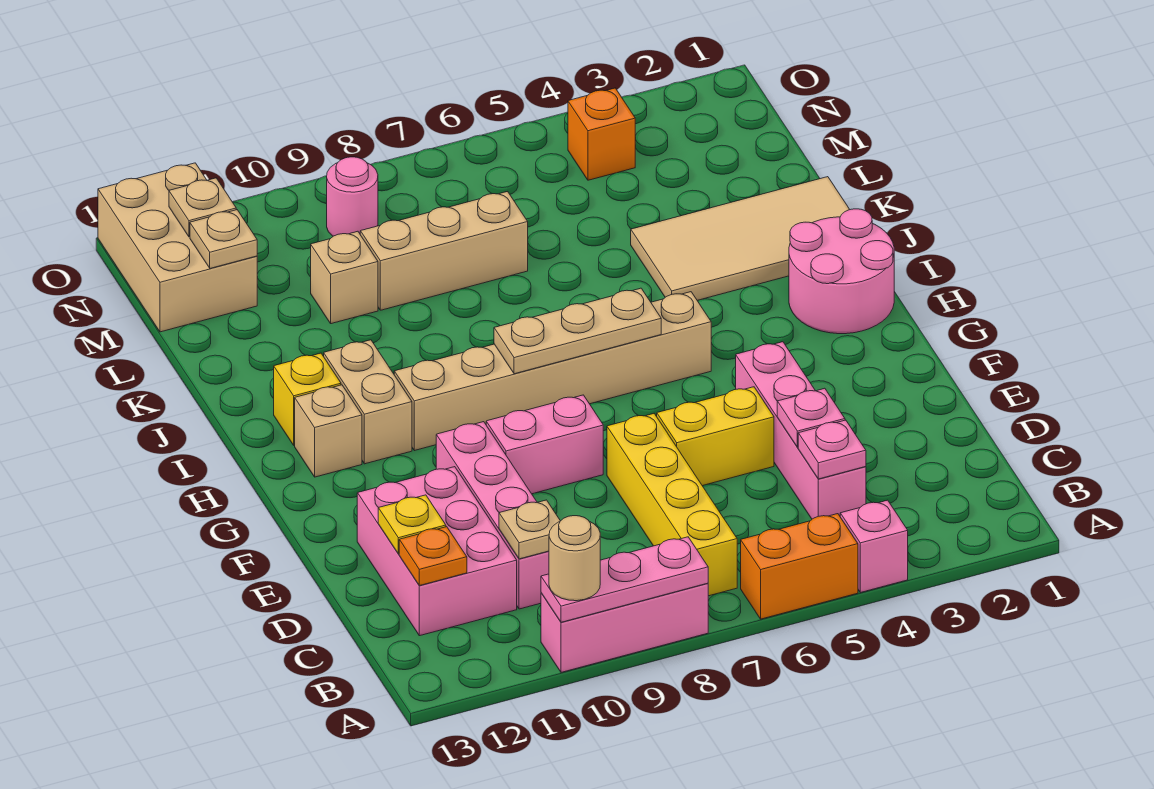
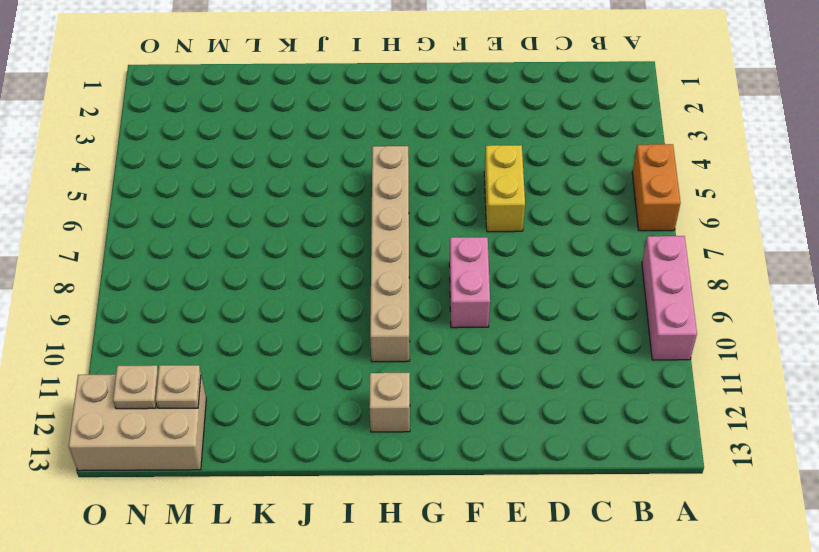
none -> pink 1x1 brick [840,500,908,593]
none -> yellow 1x4 brick [607,414,737,596]
none -> pink 1x4 brick [736,342,866,519]
none -> pink 1x4 brick [436,422,549,609]

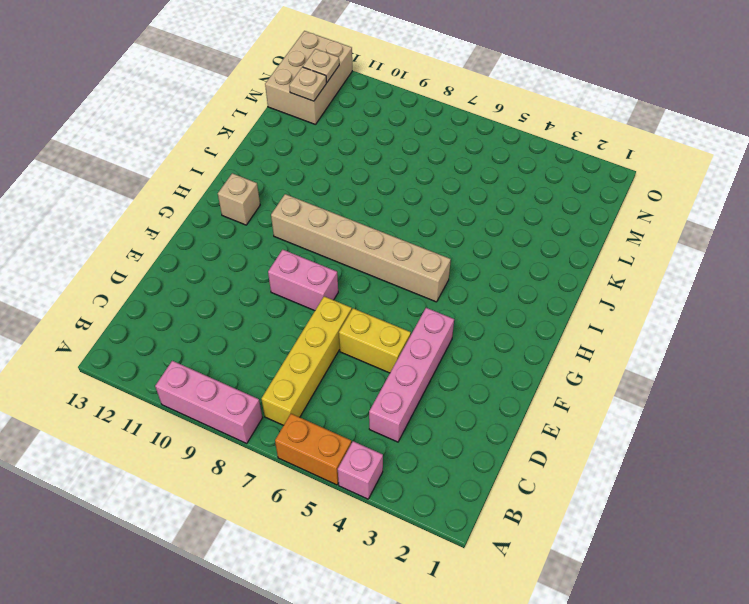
none -> pink 1x4 brick [436,422,549,609]
none -> pink 2x3 brick [357,467,517,636]
none -> pink 2x2 round brick [789,209,894,334]
none -> tan 1x2 brick [324,340,412,464]

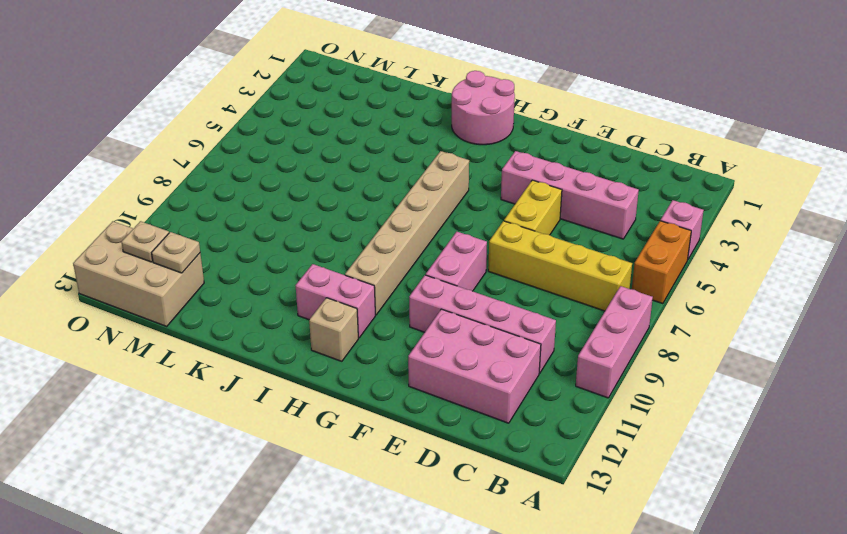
pink 1x2 brick [296,264,375,338] -> tan 1x2 brick [324,340,412,464]
none -> yellow 1x1 brick [274,353,341,445]
none -> tan 2x4 tile [631,177,850,301]
none -> tan 1x3 brick [360,192,528,310]
none -> tan 1x1 brick [311,231,378,324]

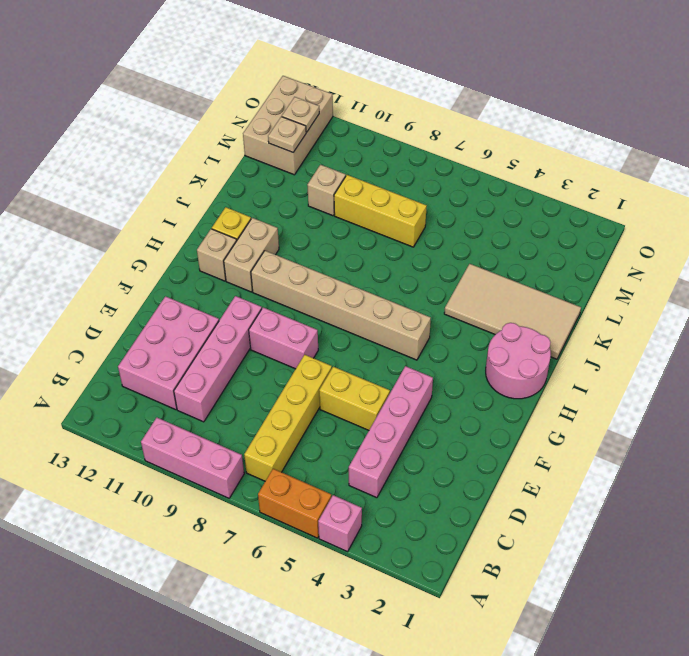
yellow 1x3 brick [334,175,427,247] -> tan 1x3 brick [360,192,528,310]
none -> orange 1x1 brick [568,88,635,180]
none -> pink 1x1 round brick [327,157,378,236]
none -> pink 1x3 plate [541,537,708,622]
none -> pink 1x1 plate [798,420,866,479]

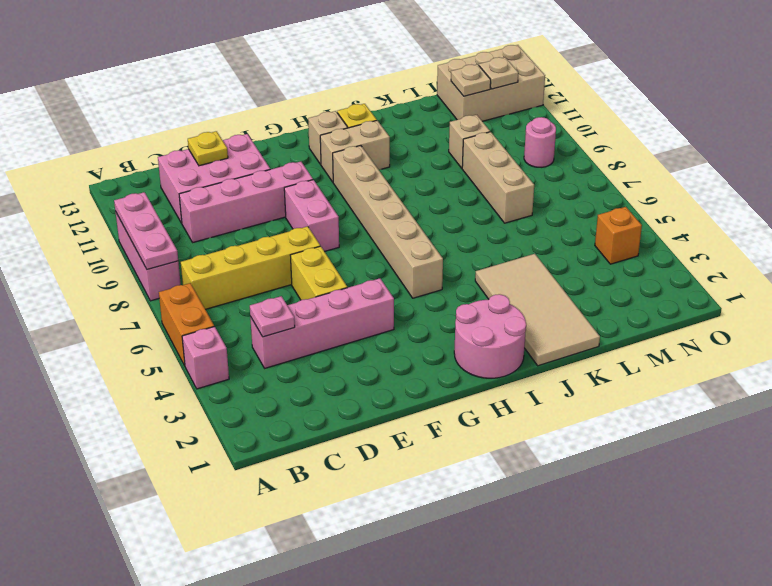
none -> tan 1x1 plate [499,500,560,559]
none -> orange 1x1 plate [399,527,467,586]
none -> pink 1x1 plate [777,388,845,447]
none -> tan 1x3 plate [494,288,661,374]

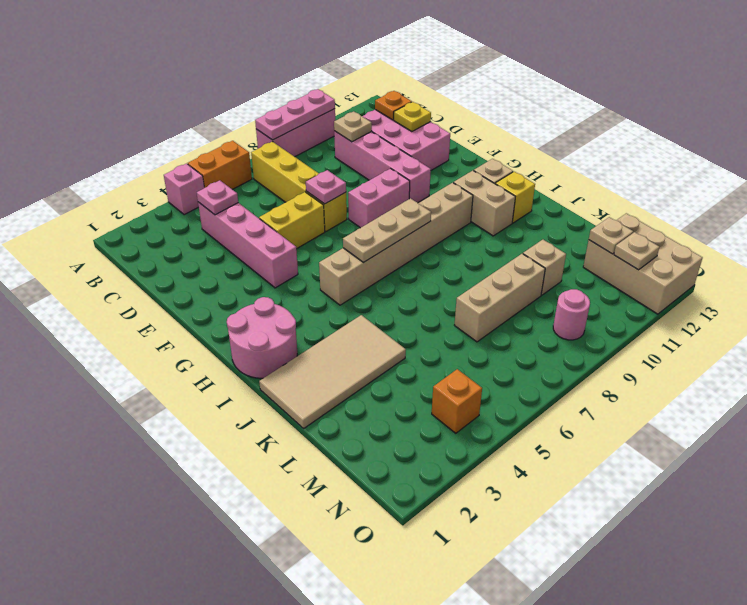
pink 1x1 plate [306,170,346,204] -> pink 1x1 plate moved to [777,388,845,447]
none -> tan 1x1 round brick [549,516,600,601]

